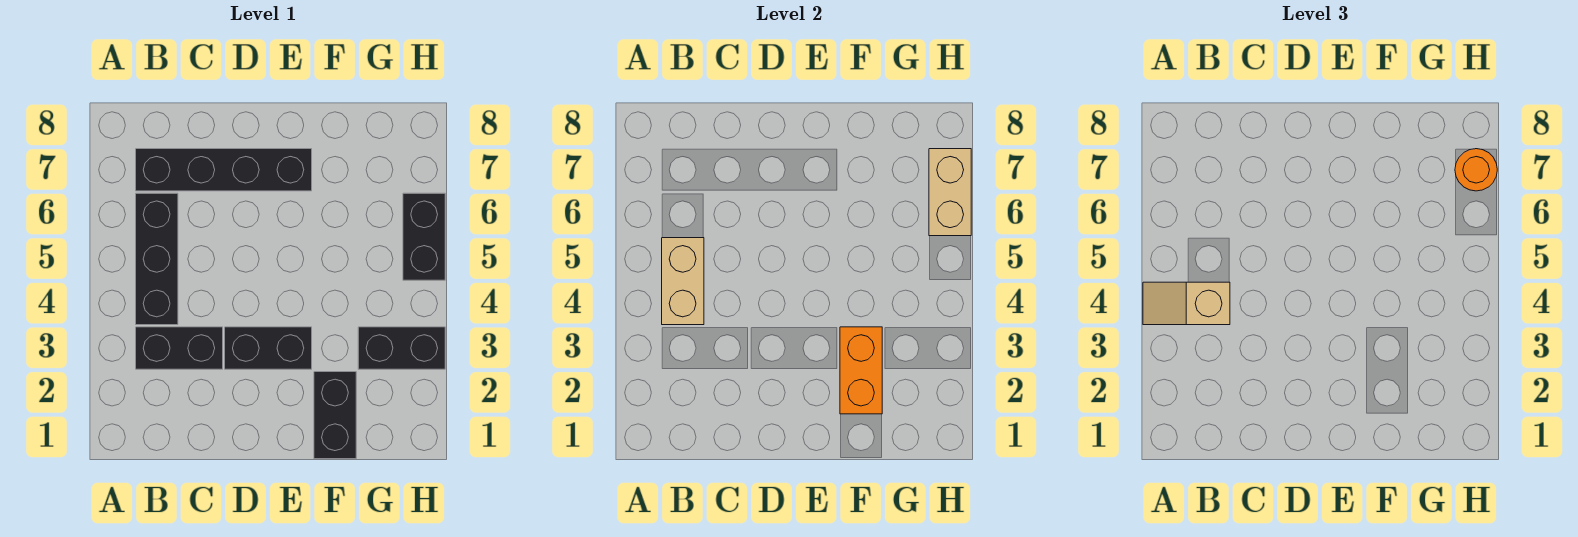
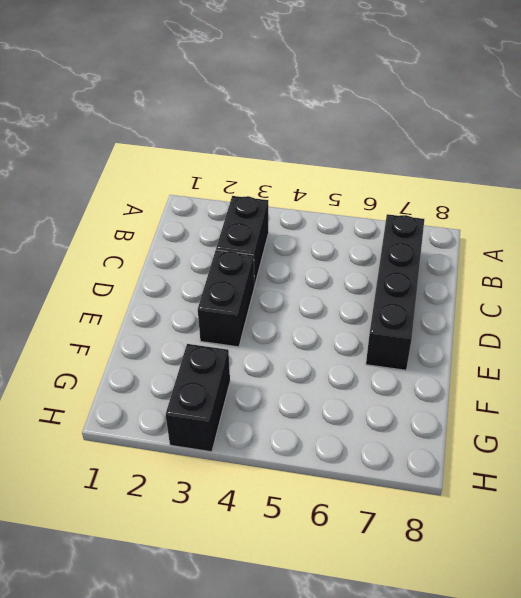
none -> black 1x3 brick [136,193,178,325]
none -> black 1x2 brick [314,372,356,459]
none -> black 1x2 brick [403,193,445,280]

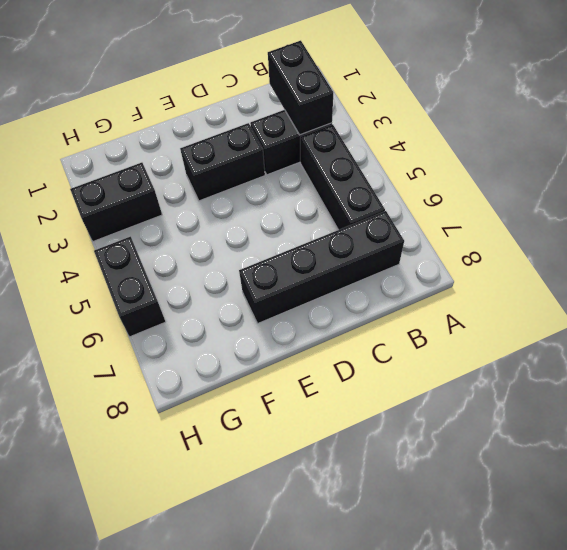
black 1x2 brick [268,41,333,135] -> black 1x2 brick moved to [314,372,356,459]
none -> tan 1x2 brick [662,238,704,325]
none -> orange 1x2 brick [840,327,882,414]
none -> tan 1x2 brick [929,149,971,236]

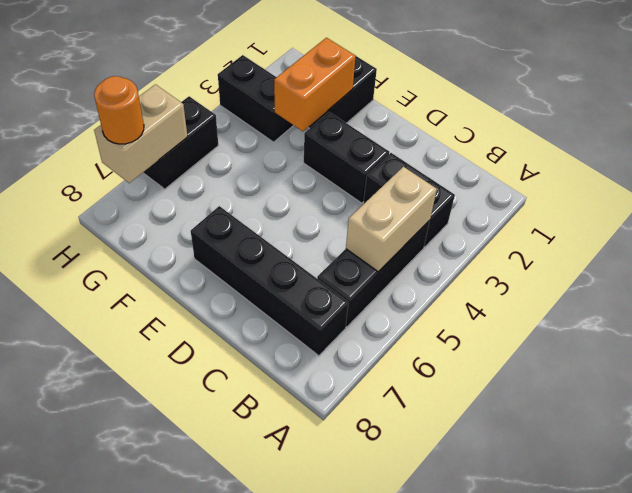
none -> tan 1x2 slope [1143,282,1230,325]

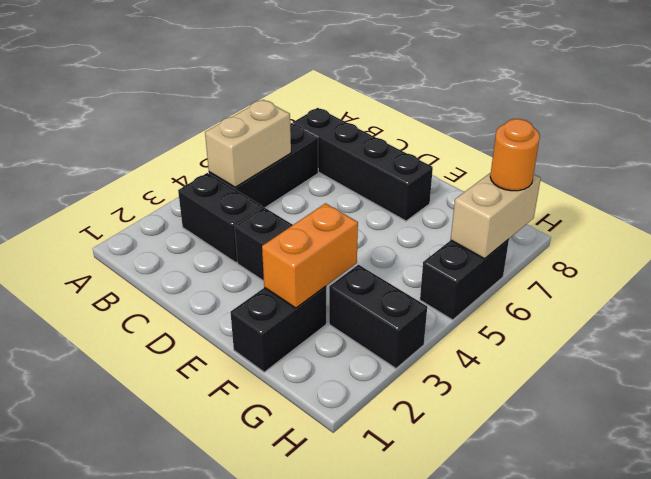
none -> tan 1x2 slope [1143,282,1230,325]

